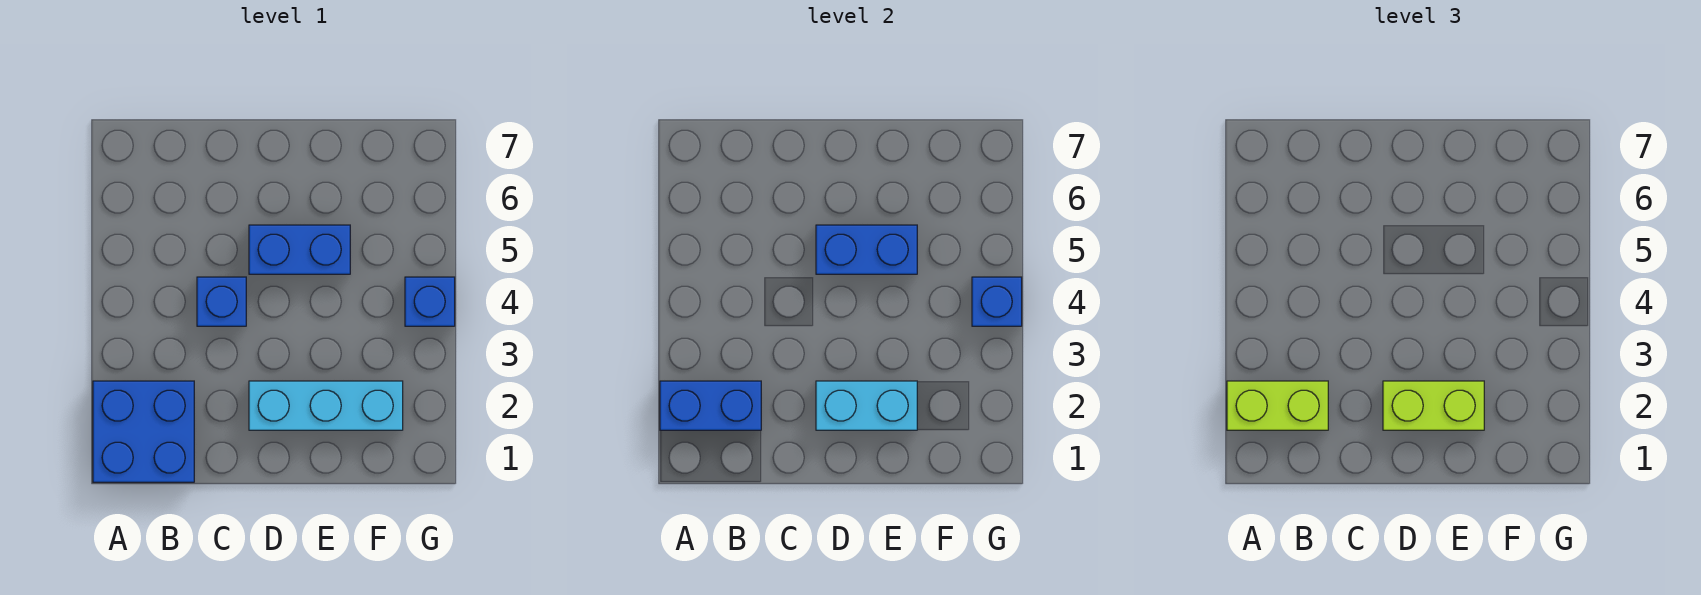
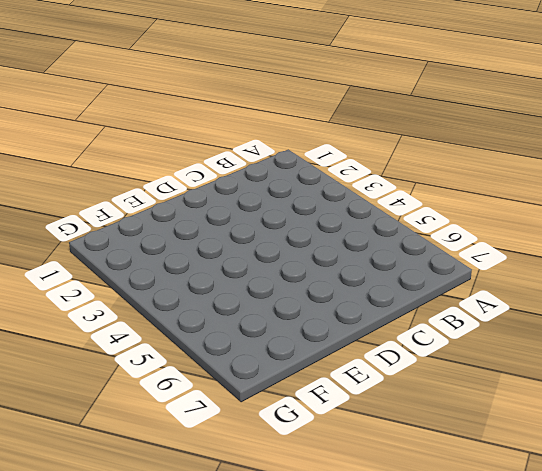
none -> blue 2x2 brick [93,381,194,482]
none -> blue 1x1 brick [197,277,246,326]

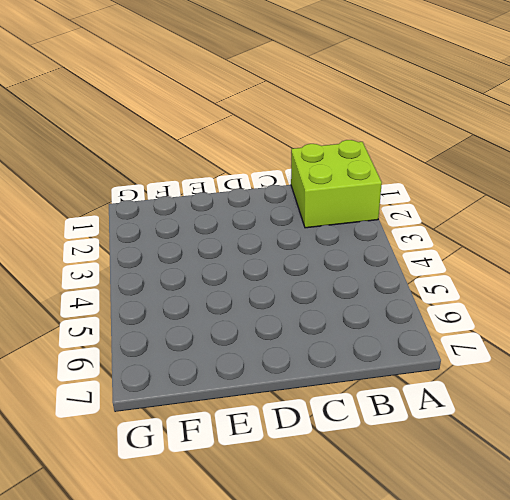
lime 2x2 brick [291,140,382,228] -> blue 2x2 brick [93,381,194,482]
none -> blue 1x1 brick [197,277,246,326]
none -> cyan 1x3 brick [249,381,403,430]

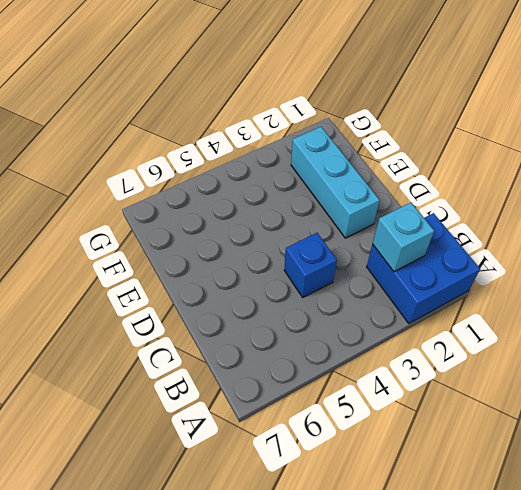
cyan 1x1 brick [373,203,434,272] -> blue 1x2 brick [660,381,761,430]
none -> blue 1x2 brick [249,225,350,274]
none -> blue 1x1 brick [405,277,455,326]

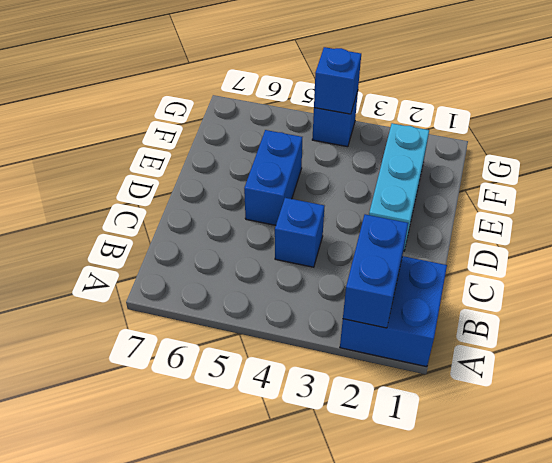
none -> cyan 1x2 brick [816,381,917,430]
none -> blue 1x2 brick [816,225,917,274]

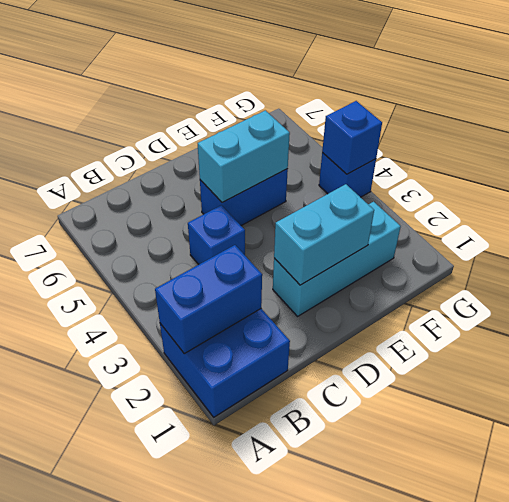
cyan 1x2 brick [198,110,290,203] -> blue 1x2 brick [816,225,917,274]
none -> lime 1x2 brick [1227,381,1328,430]
none -> lime 1x2 brick [1383,381,1484,430]

